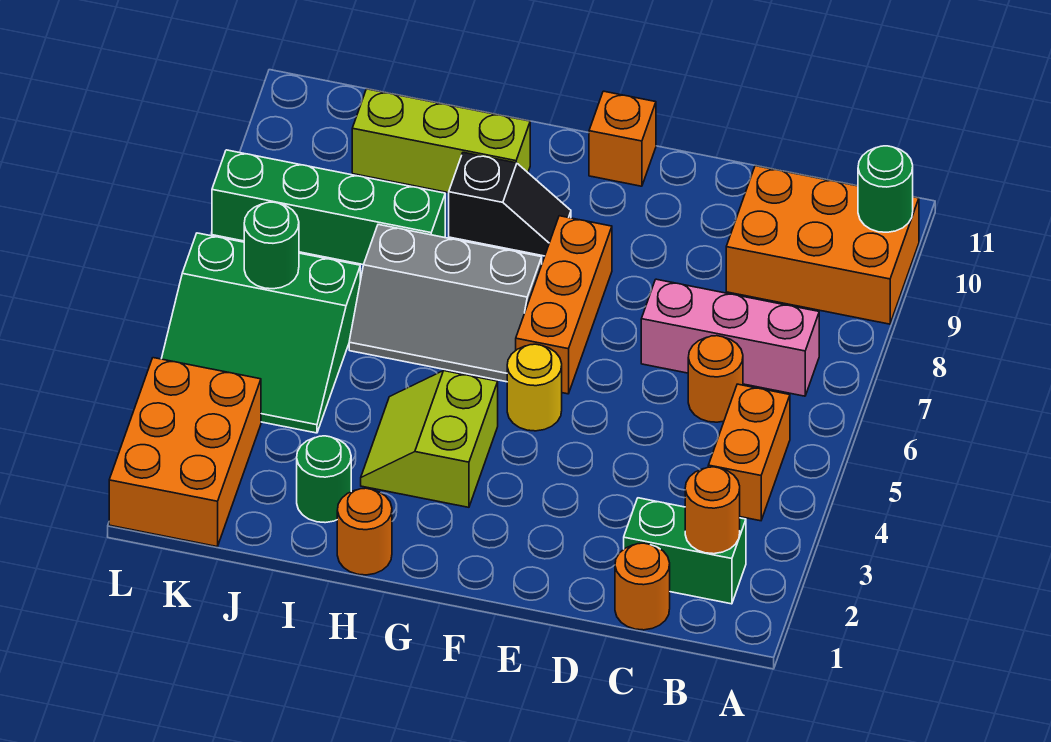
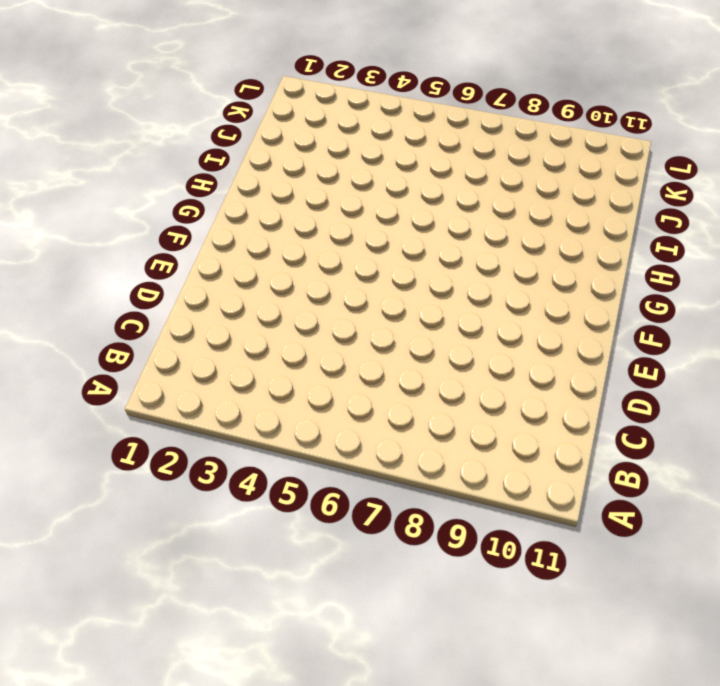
none -> orange 2x3 brick [726,166,919,324]
none -> green 1x2 brick [624,498,746,604]
none -> orange 1x2 brick [708,384,790,521]

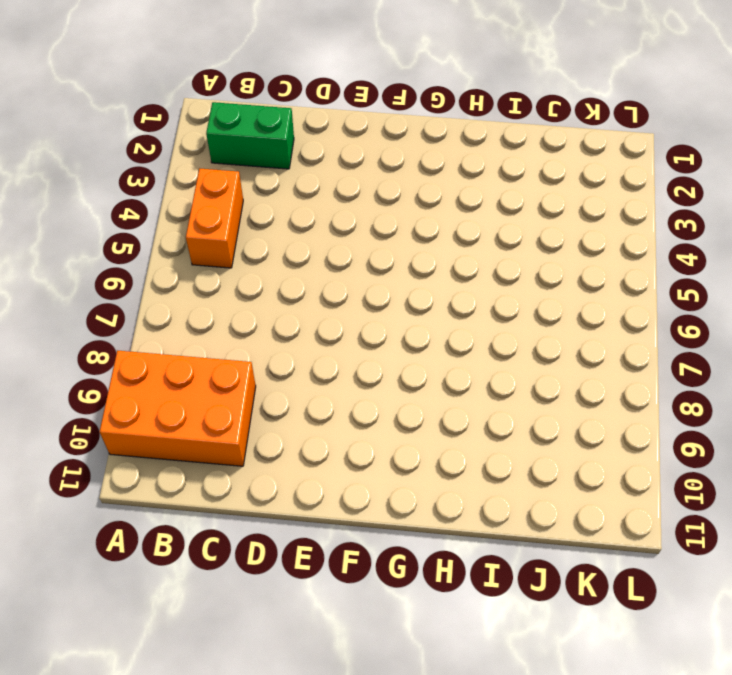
none -> pink 1x3 brick [641,279,819,396]
none -> orange 1x1 round brick [615,543,670,630]
none -> orange 1x1 round brick [688,336,743,422]

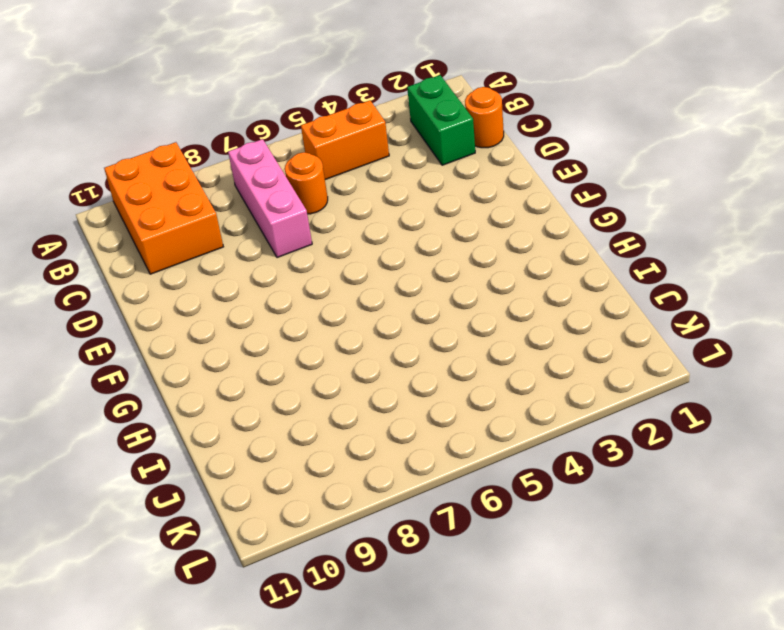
none -> yellow 1x1 round brick [507,344,562,431]
none -> orange 1x3 brick [516,216,612,394]
none -> orange 1x1 brick [589,91,656,186]

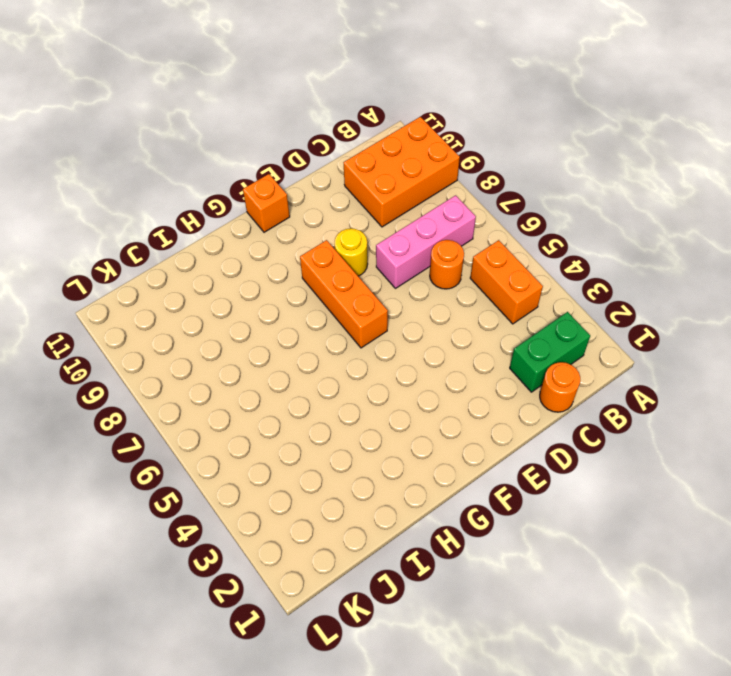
yellow 1x1 round brick [335,228,368,276] -> yellow 1x1 round brick moved to [507,344,562,431]
none -> lime 2x2 slope [361,371,498,507]
none -> grey 2x3 slope [349,224,542,382]
none -> black 1x2 slope [449,152,571,256]

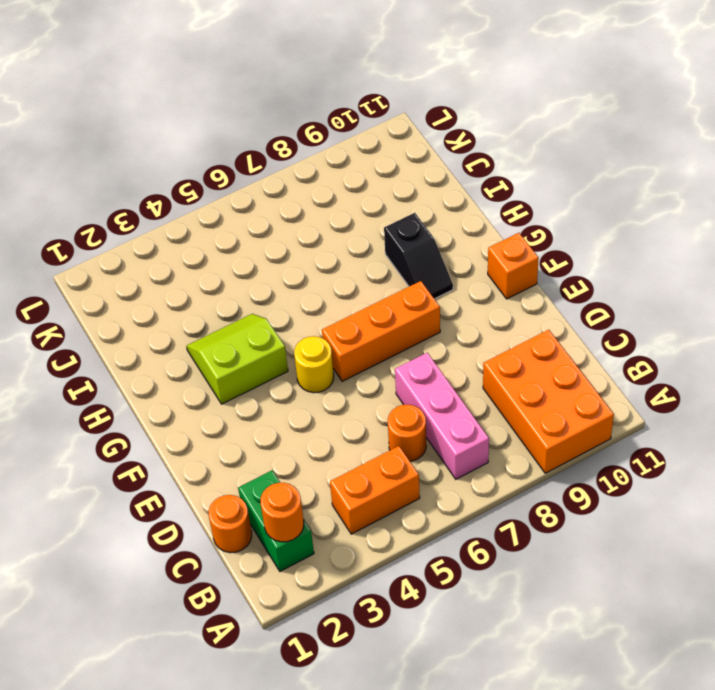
none -> grey 2x3 slope [349,224,542,382]
none -> orange 1x1 round brick [337,488,392,575]
none -> lime 1x3 brick [352,89,530,193]

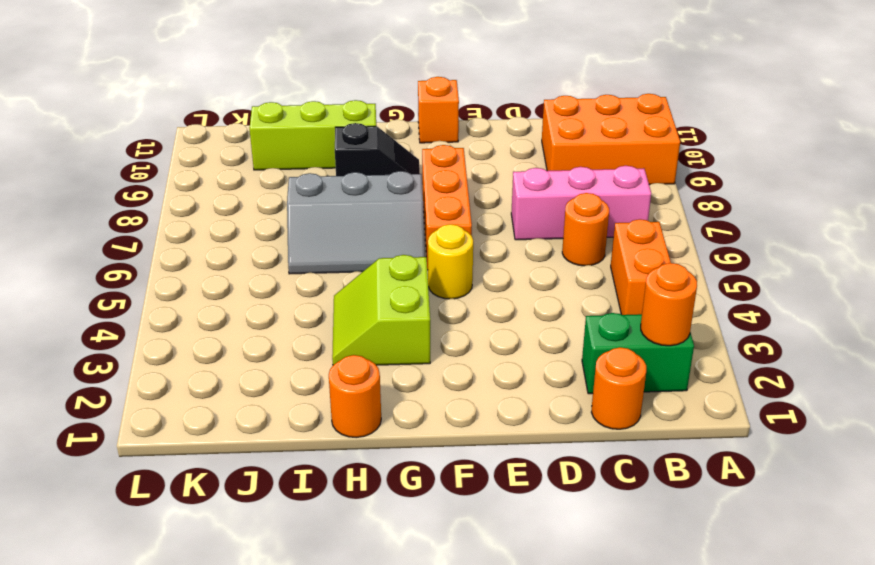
none -> green 1x1 round brick [297,436,351,523]
none -> green 1x4 brick [212,150,445,265]
none -> green 3x3 slope [162,233,360,433]

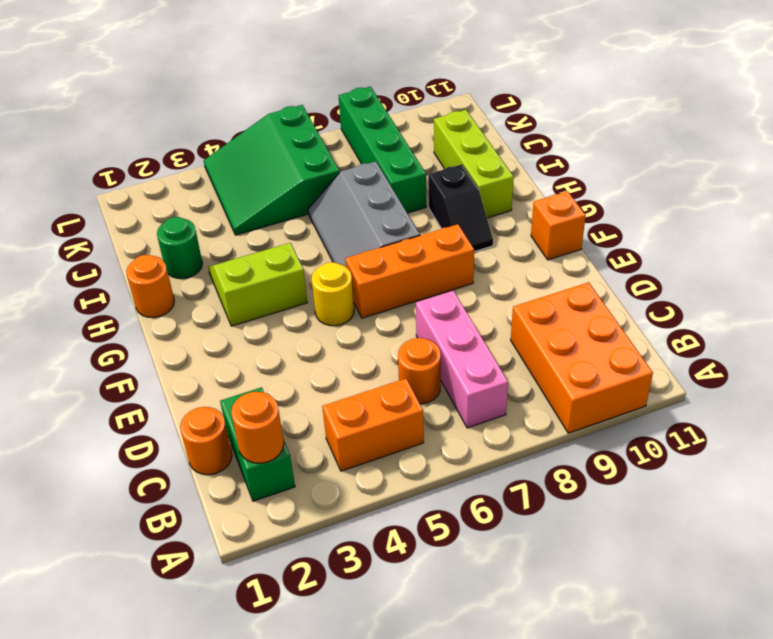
none -> orange 2x3 brick [109,358,261,546]
none -> green 1x1 round brick [858,146,913,232]
none -> green 1x1 round brick [244,202,299,289]

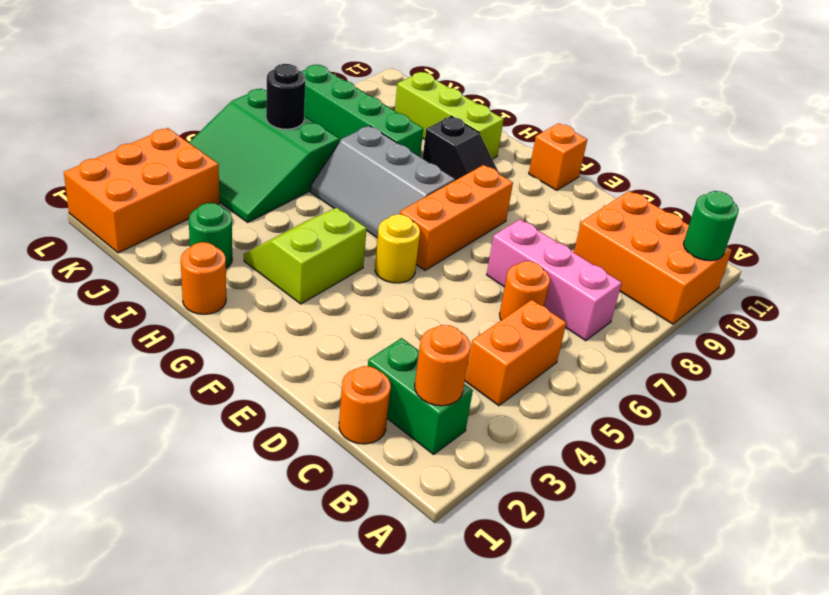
black 1x1 round brick [266,64,306,129] -> green 1x1 round brick [244,202,299,289]

